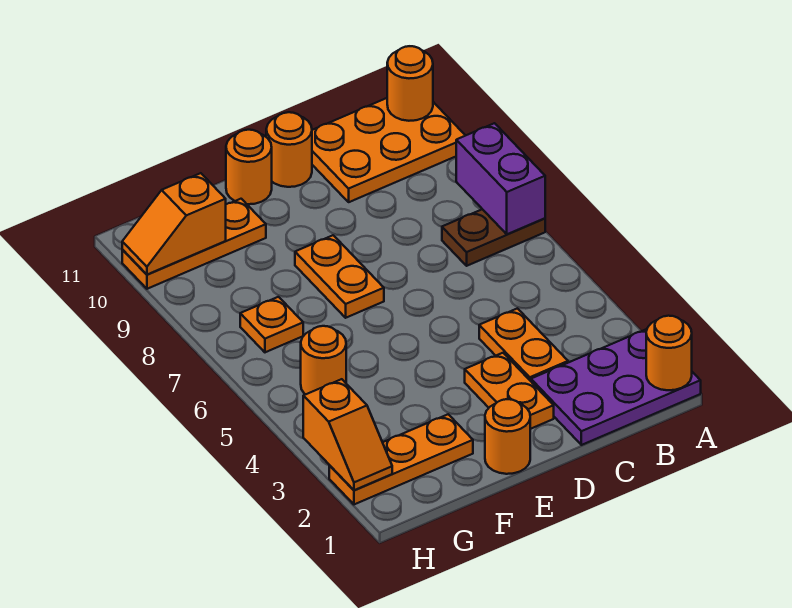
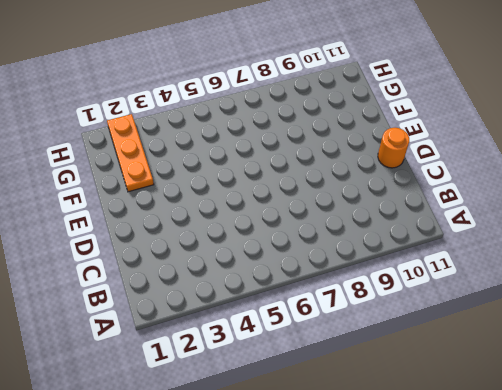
none -> purple 2x3 plate [531,329,701,445]
none -> brown 1x2 plate [442,209,545,266]
none -> orange 2x3 plate [312,98,466,202]

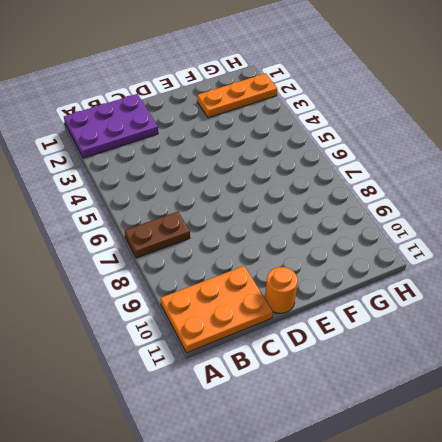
none -> orange 1x2 plate [479,308,568,381]
none -> orange 1x2 plate [465,353,554,429]
none -> orange 1x1 round brick [485,399,530,474]

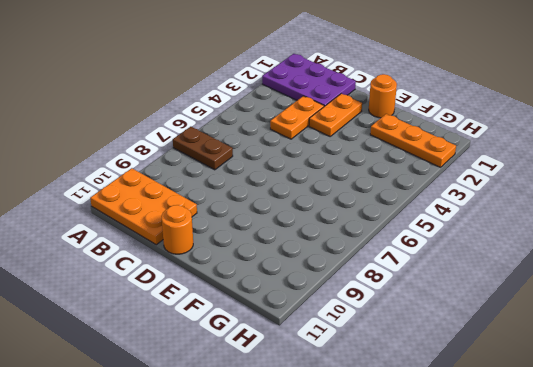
none -> orange 1x2 plate [295,235,384,318]
none -> orange 1x1 round brick [226,130,272,204]
none -> orange 1x3 plate [122,199,266,289]

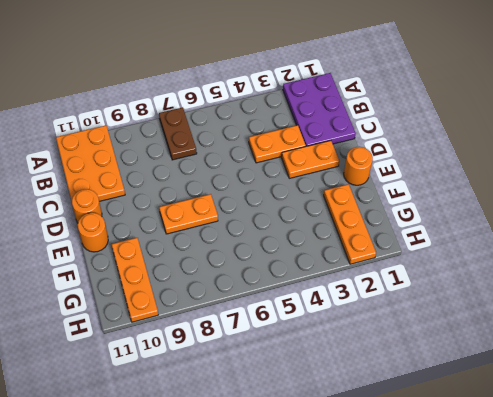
none -> orange 1x1 round brick [301,326,346,395]
none -> orange 1x1 plate [240,297,303,352]
none -> orange 1x1 round brick [646,316,692,390]

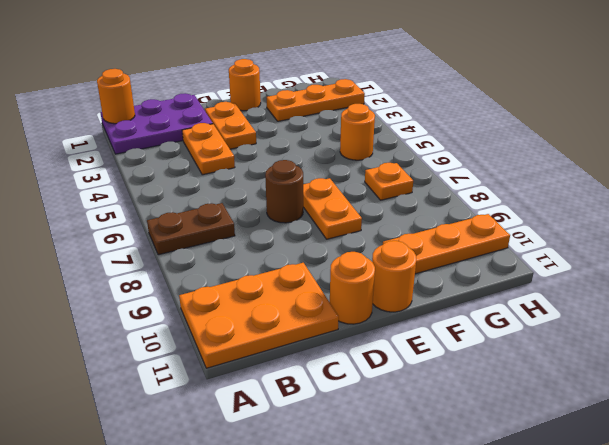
brown 1x1 round brick [265,160,303,223] -> none
none -> purple 1x2 brick [456,123,545,234]
none -> orange 1x1 round brick [387,46,433,121]
none -> orange 1x2 slope [122,173,226,275]

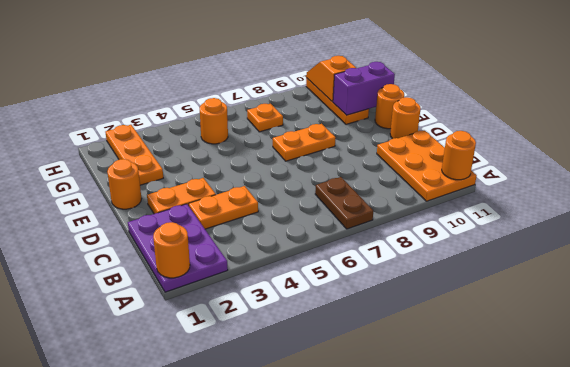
purple 1x2 brick [333,62,395,115] -> purple 1x2 brick moved to [456,123,545,234]
none -> orange 1x2 slope [303,379,392,490]

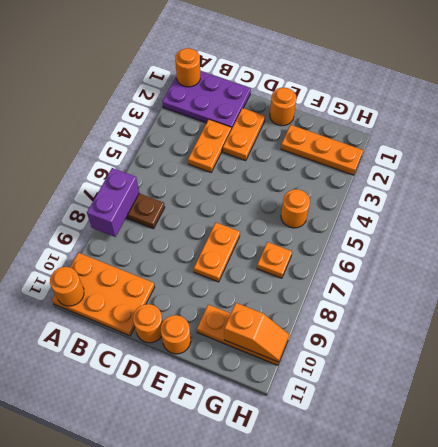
none -> orange 1x2 slope [303,379,392,490]

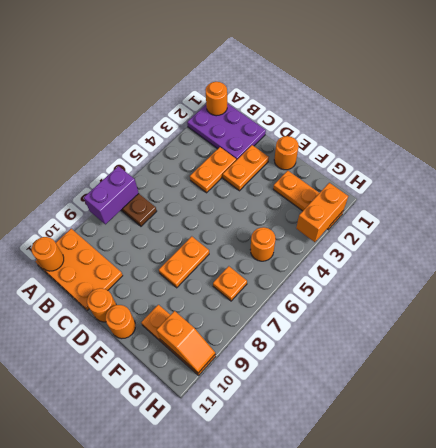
orange 1x2 brick [296,183,348,242] -> orange 1x2 slope [303,379,392,490]

